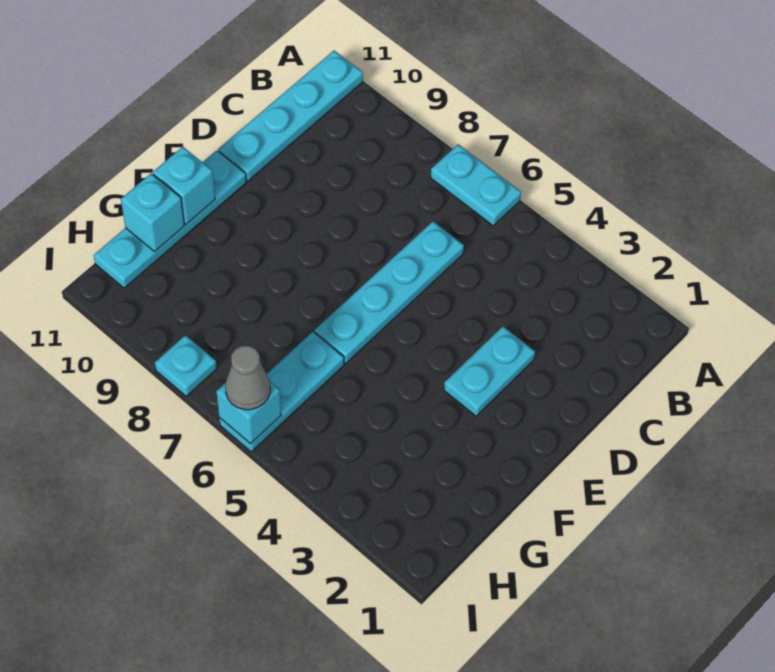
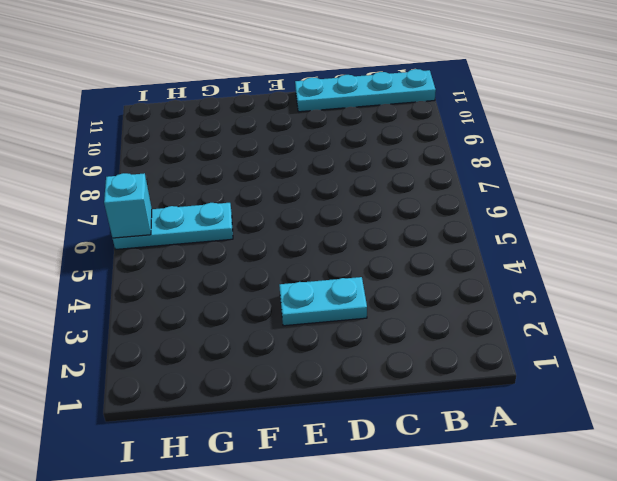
none -> cyan 1x2 plate [431,144,521,226]
none -> cyan 1x4 plate [314,221,464,364]

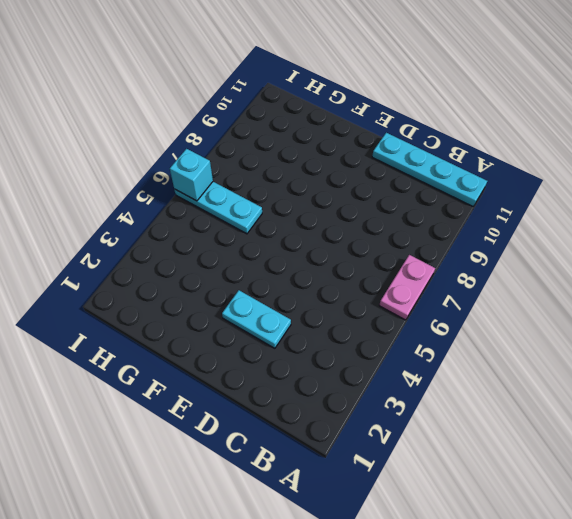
pink 1x2 plate [379,255,435,320] -> cyan 1x2 plate [431,144,521,226]
none -> cyan 1x4 plate [314,221,464,364]
none -> cyan 1x4 plate [94,150,246,288]

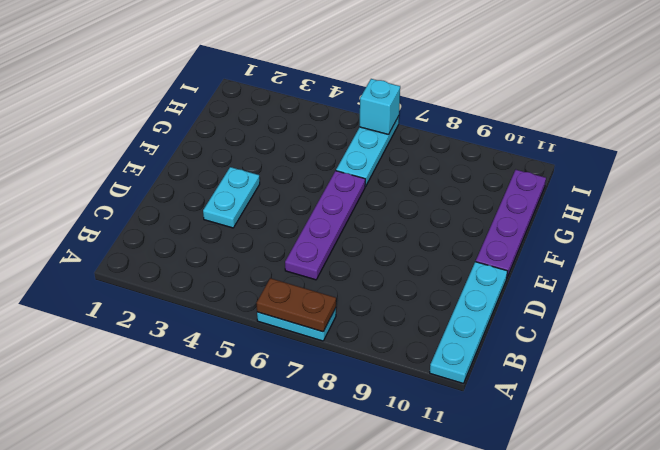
brown 1x2 plate [256,278,336,332] -> none
purple 1x4 plate [285,171,365,280] -> cyan 1x4 plate [314,221,464,364]
purple 1x4 plate [476,170,546,277] -> cyan 1x4 plate [94,150,246,288]
none -> cyan 1x1 plate [155,335,217,396]
none -> cyan 1x1 brick [153,147,215,224]

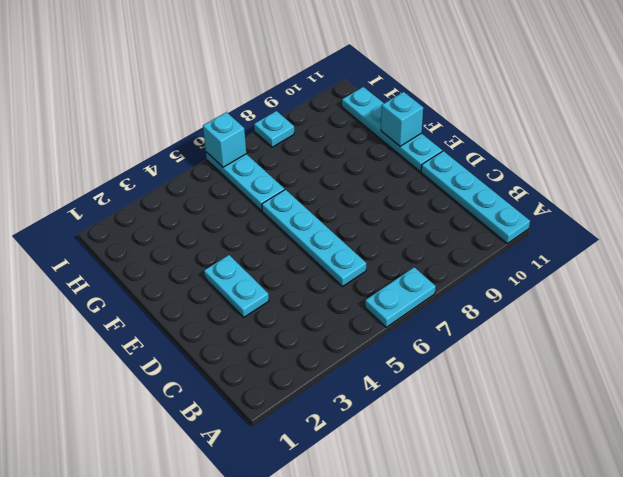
none -> cyan 1x1 brick [121,173,184,252]
none -> grey 1x1 cone [225,346,270,410]

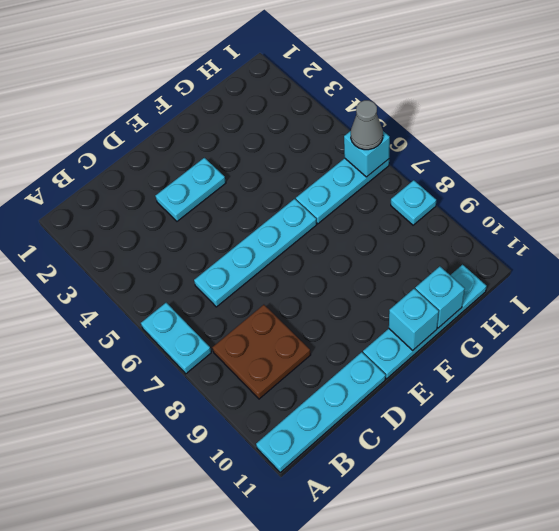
brown 2x2 plate [212,305,311,399] -> none

